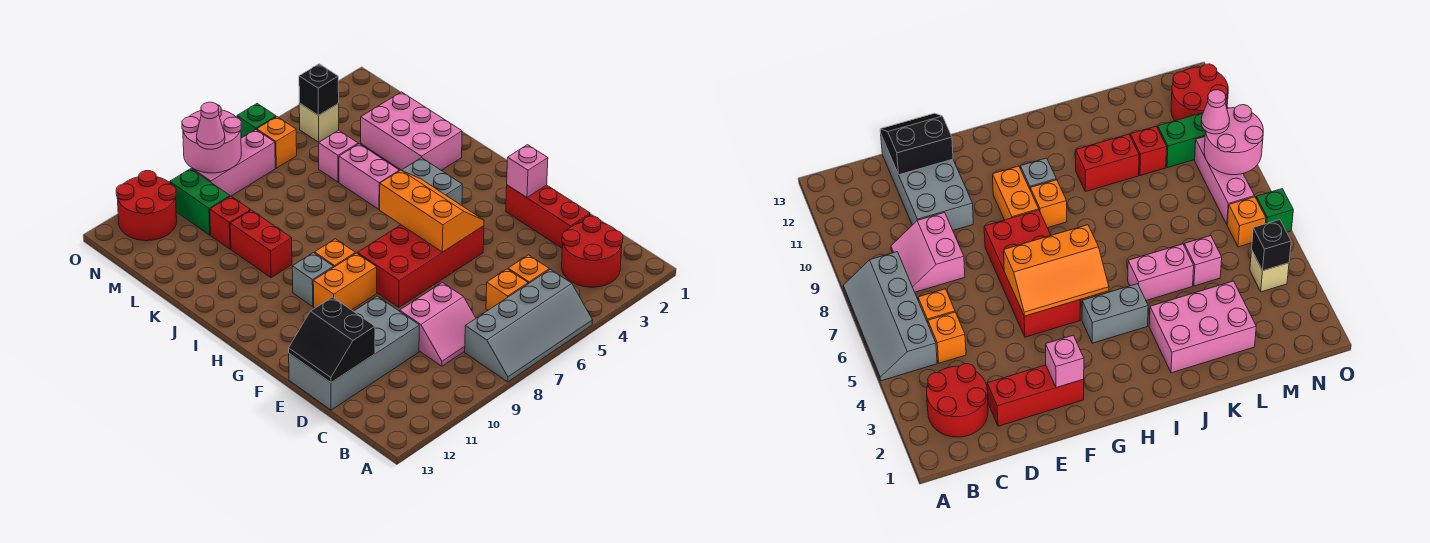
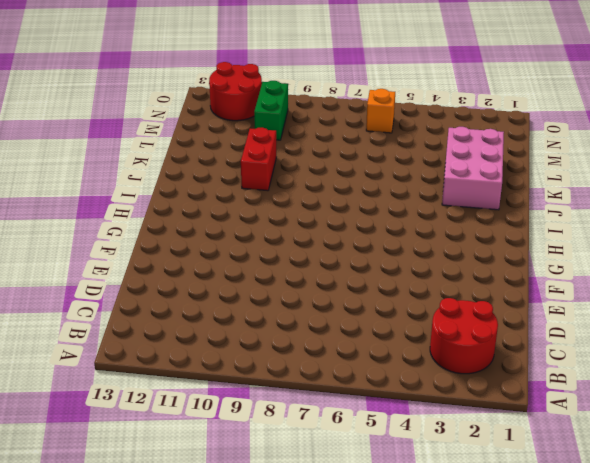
none -> grey 2x4 slope [465,269,593,382]
none -> orange 1x1 brick [508,255,549,284]
none -> orange 1x1 brick [486,269,528,310]

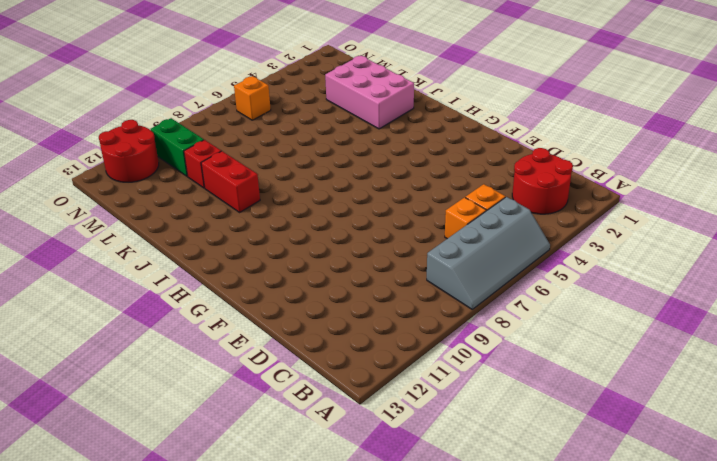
none -> pink 2x2 slope [400,283,476,366]
none -> red 1x3 brick [506,185,590,248]
none -> grey 2x4 brick [289,296,419,410]

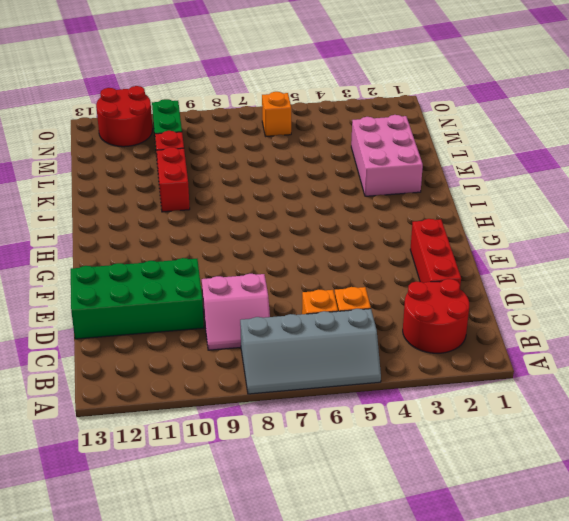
green 2x4 brick [71,258,204,339] -> grey 2x4 brick [289,296,419,410]
none -> red 2x4 brick [357,225,484,307]
none -> orange 1x2 brick [313,253,377,310]
none -> grey 1x2 brick [402,158,462,206]

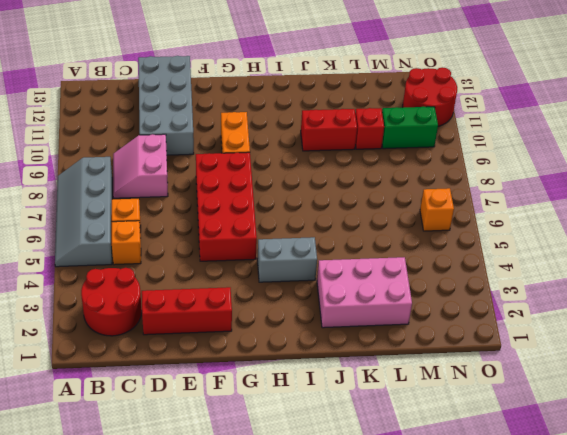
none -> orange 1x1 brick [315,239,355,267]
none -> grey 1x1 brick [292,253,333,306]
none -> pink 1x2 brick [339,144,399,209]

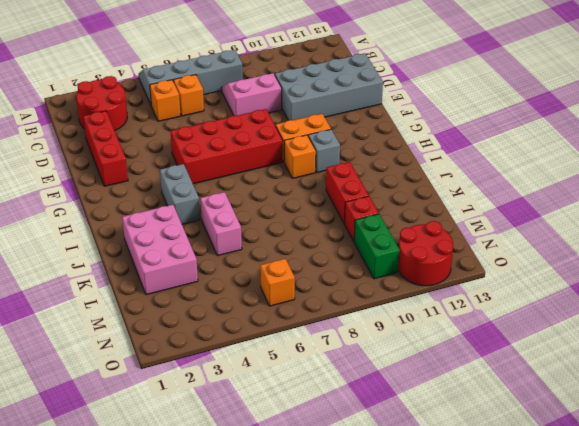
none -> pink 1x1 brick [319,130,358,182]
none -> tan 1x1 brick [299,103,339,142]
none -> pink 1x3 brick [192,130,275,196]

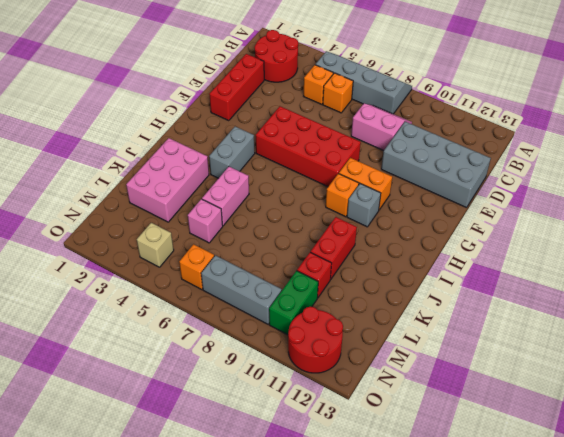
grey 1x3 brick [201,255,282,324] -> pink 1x3 brick [192,130,275,196]
none -> green 1x1 brick [237,104,276,138]
none -> black 2x2 slope [289,297,375,383]
none -> pink 1x1 brick [507,145,548,197]

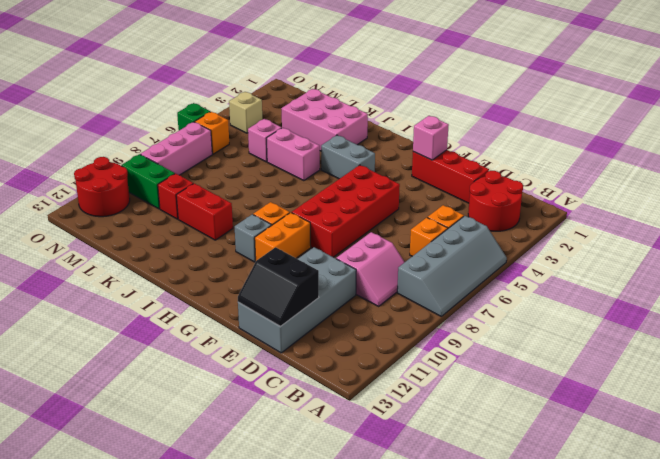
none -> orange 2x3 slope [380,170,484,252]
none -> black 1x1 brick [299,64,339,115]
none -> pink 2x2 round brick [182,105,241,173]

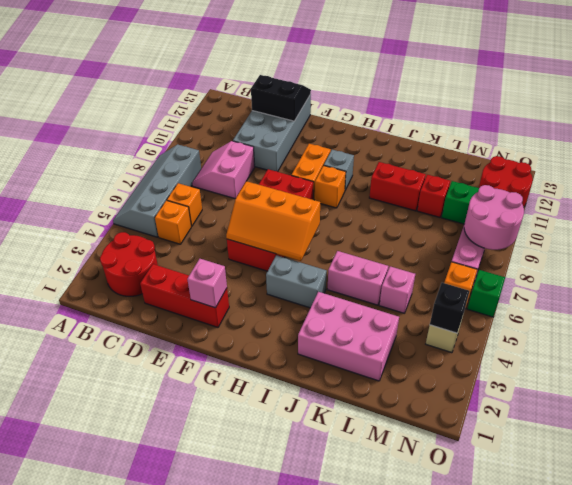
none -> pink 1x1 cone [197,102,225,149]

